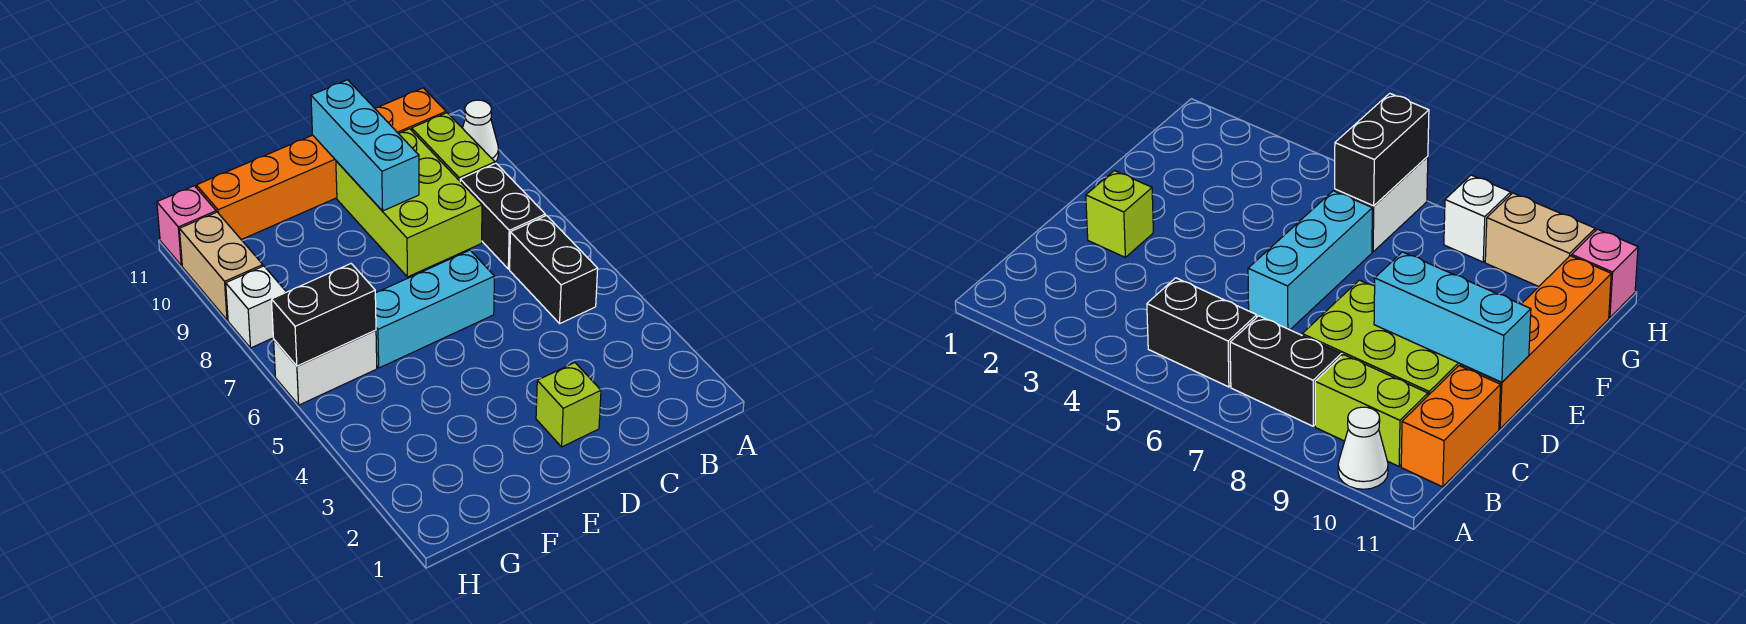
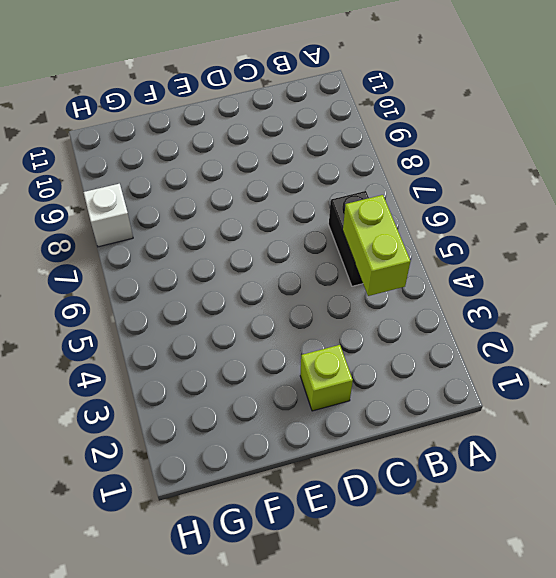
lime 1x2 brick [343,195,411,296] -> lime 1x2 brick moved to [412,113,495,181]
none -> white 1x1 cone [463,100,499,162]
none -> black 1x2 brick [460,163,545,269]
none -> orange 1x2 brick [375,88,446,133]

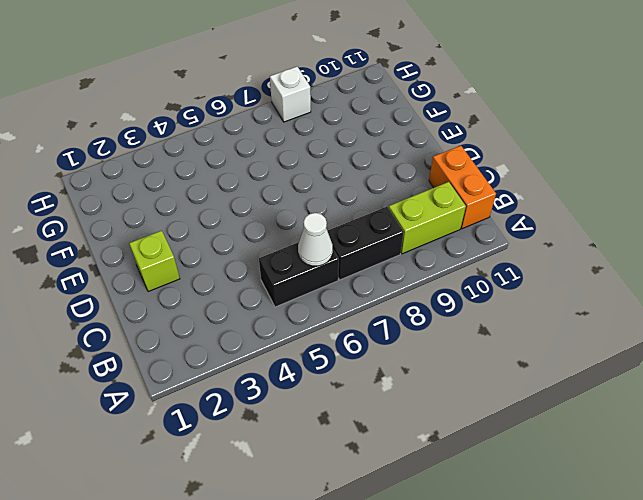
white 1x1 cone [298,213,333,266] -> white 1x1 cone moved to [463,100,499,162]
none -> lime 2x3 brick [336,129,482,277]
none -> cyan 1x3 brick [375,250,494,368]
none -> orange 1x4 brick [196,135,337,240]

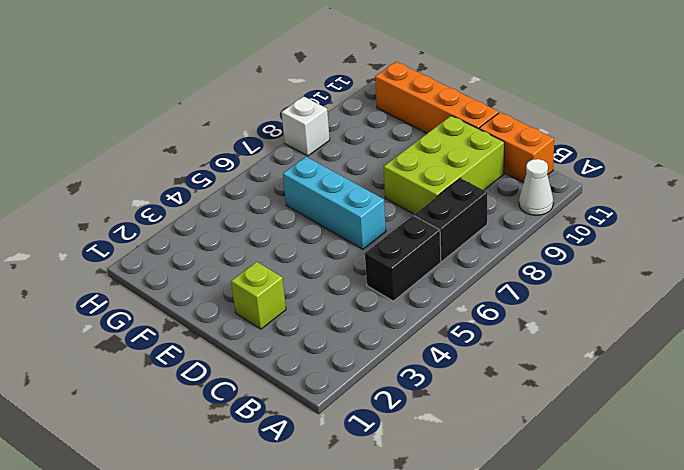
none -> lime 1x2 brick [412,113,495,181]
none -> white 1x2 brick [274,330,377,405]
none -> tan 1x2 brick [180,212,263,320]

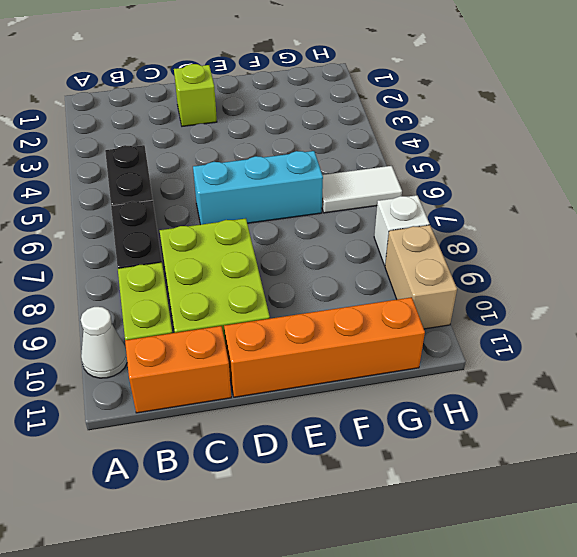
white 1x2 tile [322,166,402,213] -> white 1x2 brick [274,330,377,405]
none -> pink 1x1 brick [157,186,216,266]
none -> cyan 1x3 brick [311,80,419,211]
none -> black 1x2 brick [272,264,376,366]

